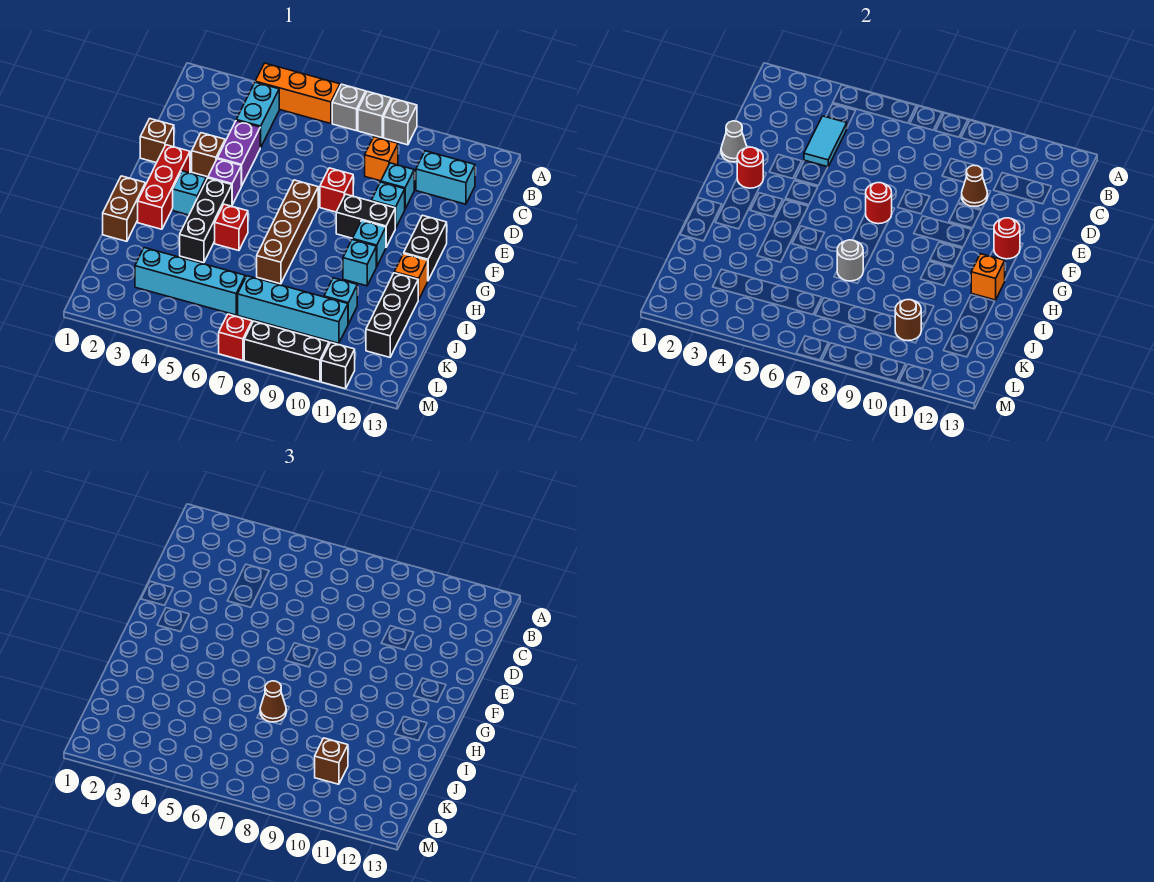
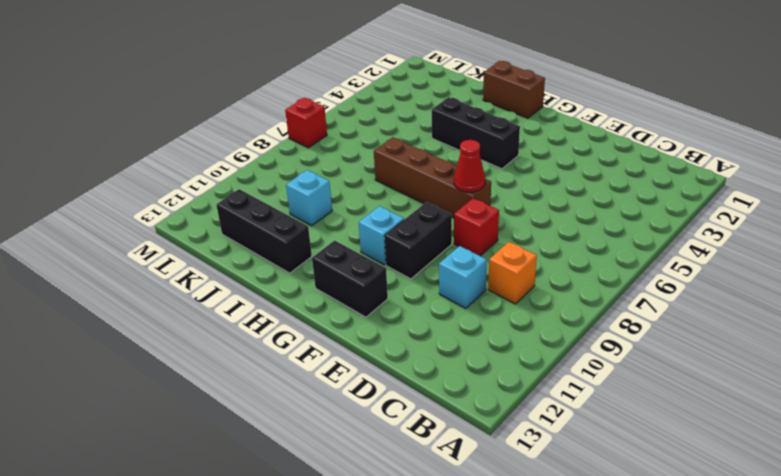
red 1x1 cone [454,140,485,192] -> red 1x1 round brick [866,183,892,224]
none -> orange 1x3 brick [255,63,340,124]
none -> grey 1x1 brick [332,84,366,131]
none -> grey 1x1 brick [358,91,391,138]
none -> grey 1x1 brick [384,99,417,145]

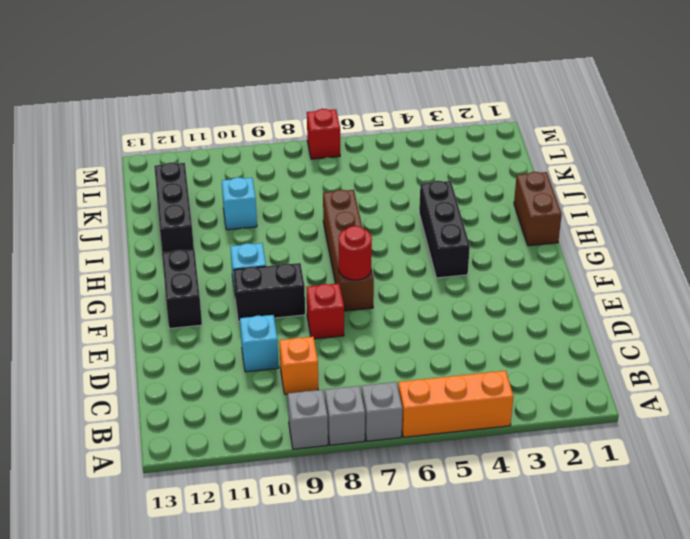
none -> cyan 1x2 brick [236,82,279,147]
none -> cyan 1x2 brick [416,151,475,204]
none -> purple 1x2 brick [217,121,261,186]
none -> brown 1x1 brick [140,119,174,163]

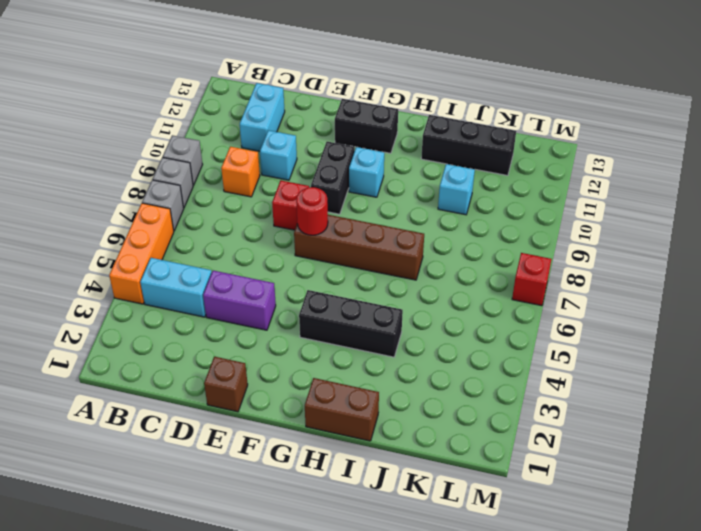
none -> brown 1x1 brick [192,133,225,177]
none -> cyan 1x1 brick [371,182,405,228]
none -> red 1x3 brick [138,145,190,229]
none -> purple 1x1 brick [208,159,241,205]

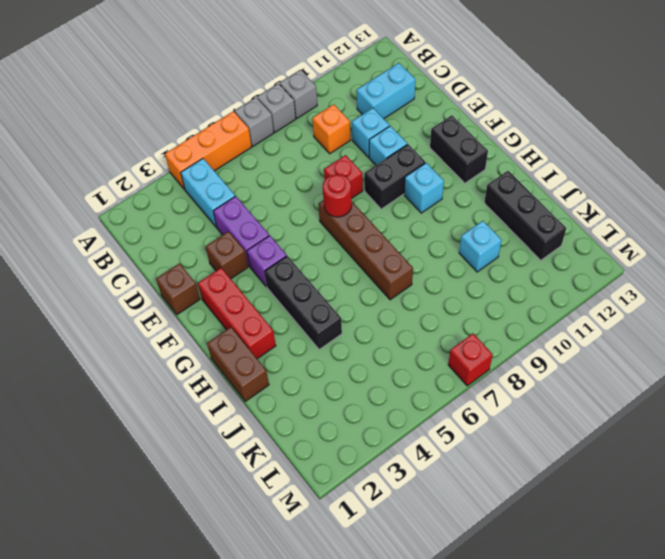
none -> cyan 1x1 brick [173,171,206,215]
none -> red 1x1 brick [215,204,248,251]
none -> cyan 1x1 brick [343,240,376,286]
none -> orange 1x1 brick [394,254,428,300]

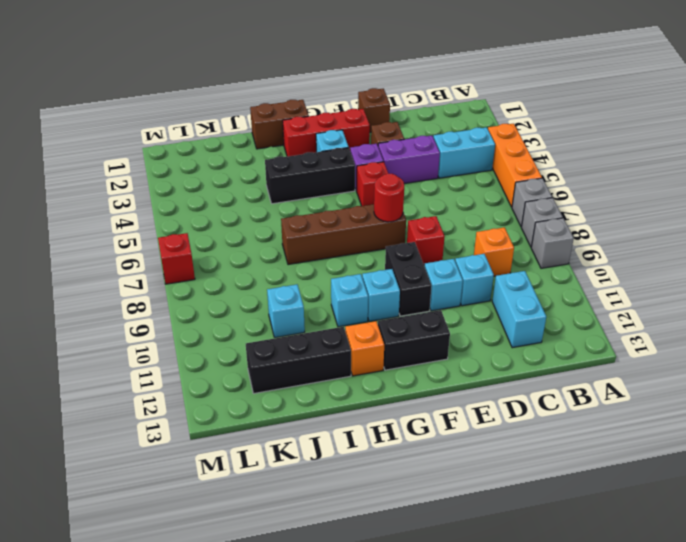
red 1x1 brick [357,162,388,206] -> red 1x1 brick moved to [215,204,248,251]
none -> cyan 1x4 brick [135,248,245,315]
none -> cyan 1x4 brick [238,276,348,343]
none -> black 1x3 brick [244,321,329,382]
none -> black 1x1 brick [321,342,355,389]

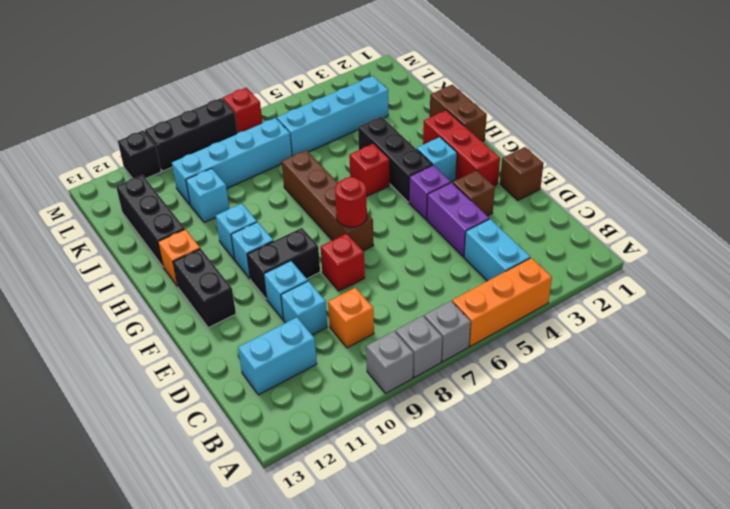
none -> cyan 1x2 tile [804,116,847,167]
none -> brown 1x1 cone [962,165,988,206]
none -> grey 1x1 cone [721,121,747,162]
none -> red 1x1 round brick [737,147,763,188]

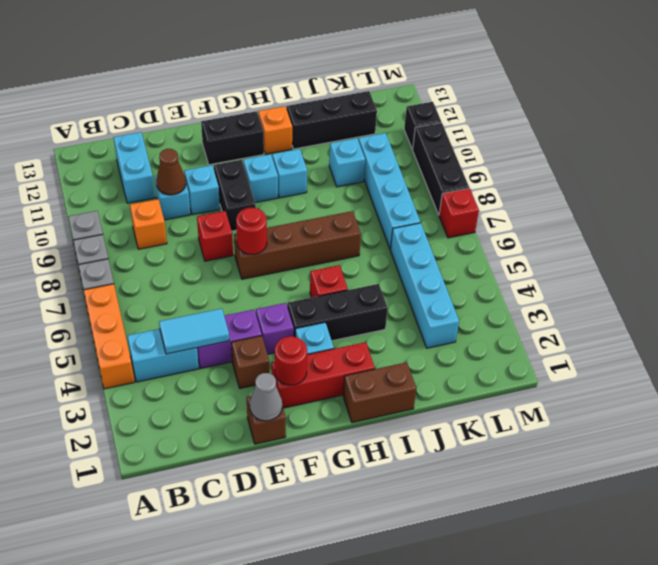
none -> red 1x1 round brick [994,218,1020,259]
none -> orange 1x1 brick [971,254,1005,300]
none -> grey 1x1 round brick [837,240,863,281]
none -> brown 1x1 round brick [895,300,921,341]

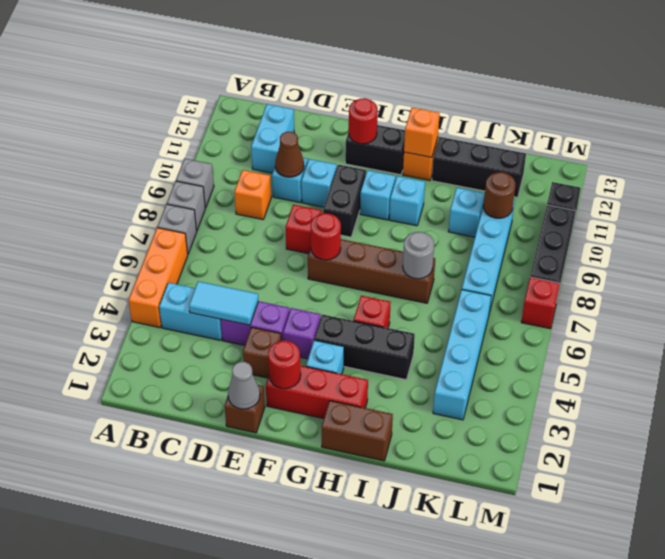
none -> brown 1x1 cone [260,681,286,722]
none -> brown 1x1 brick [315,738,348,784]

